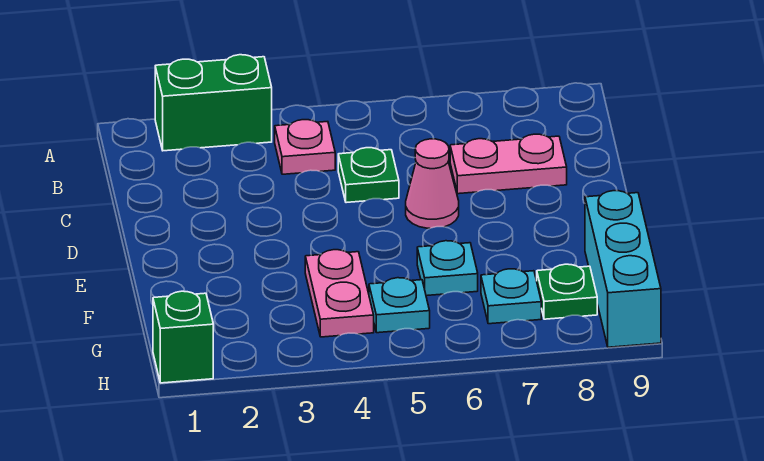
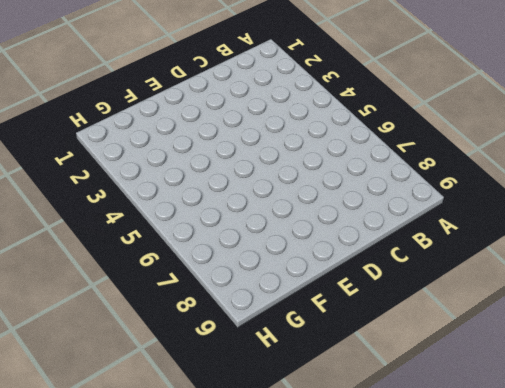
none -> green 1x2 brick [155,55,272,151]
none -> pink 1x1 plate [275,120,335,174]
none -> green 1x1 plate [338,148,399,203]

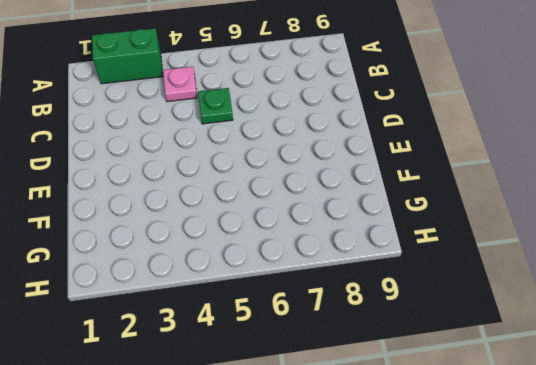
none -> pink 1x2 plate [450,134,567,194]
none -> pink 1x1 cone [406,139,459,228]
none -> pink 1x2 plate [305,250,374,337]

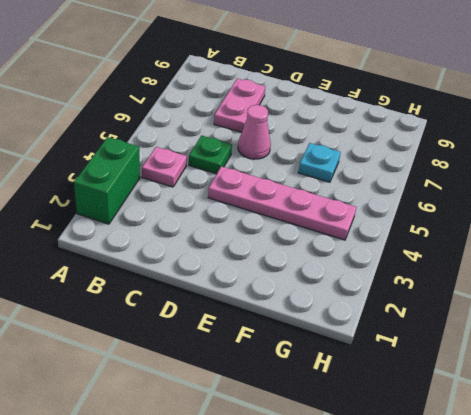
pink 1x4 plate [208,166,356,240] -> pink 1x2 plate [305,250,374,337]
none -> cyan 1x3 brick [585,191,661,347]
none -> cyan 1x1 plate [369,278,430,333]
none -> cyan 1x1 plate [481,269,541,324]

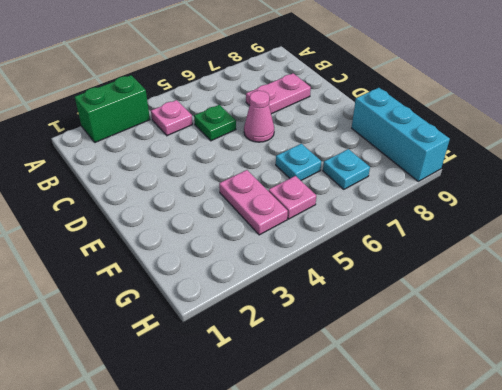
pink 1x1 plate [269,176,316,219] -> cyan 1x1 plate [369,278,430,333]
none -> green 1x1 plate [537,264,597,319]
none -> green 1x1 brick [153,291,213,383]

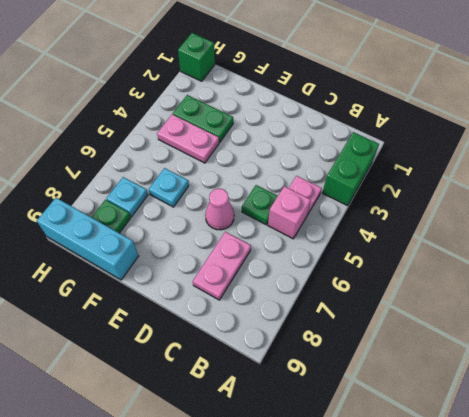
pink 1x1 brick [268,186,311,239] -> none
green 1x2 plate [173,95,233,142] -> none
none -> cyan 1x1 plate [369,278,430,333]

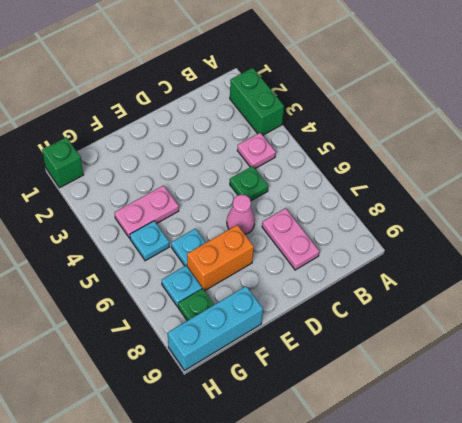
orange 1x2 brick [187,225,254,291] -> none

